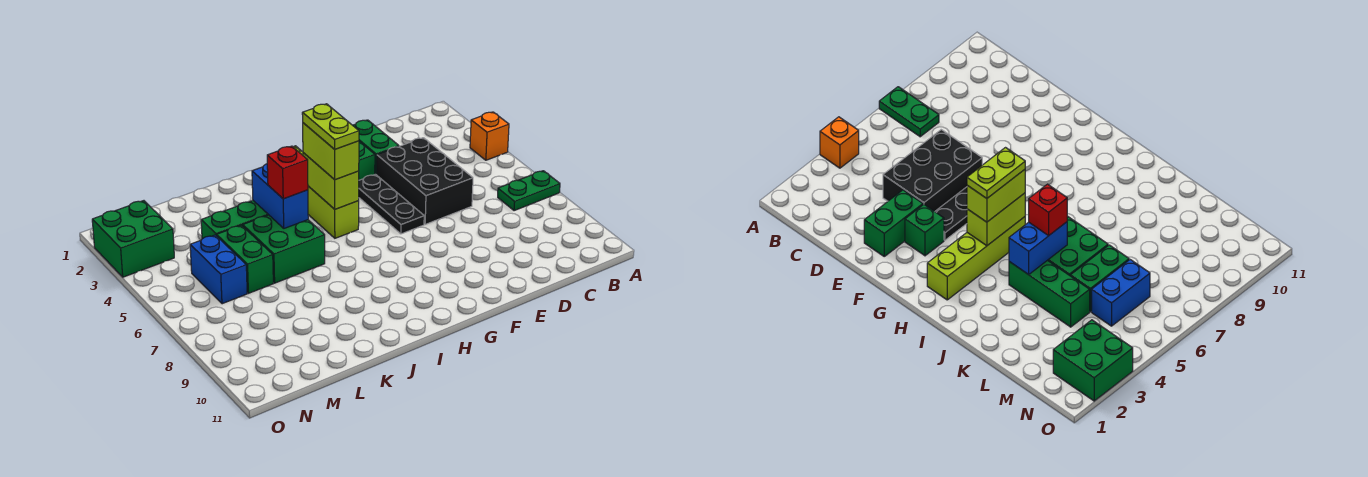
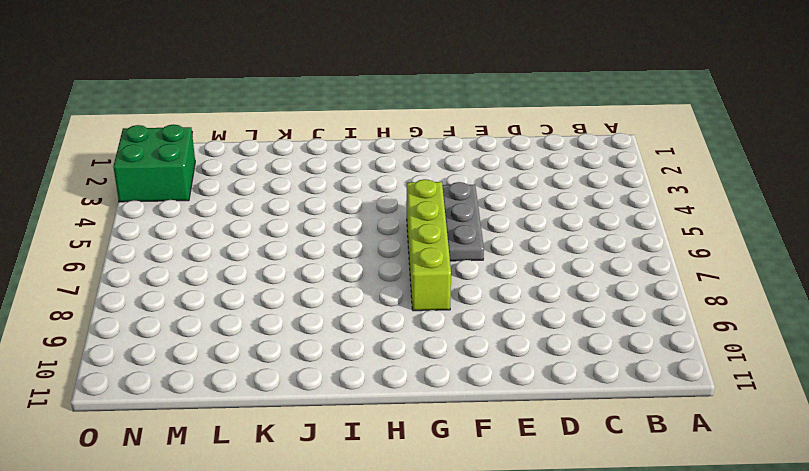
grey 1x3 plate [442,182,484,261] -> black 1x3 plate [359,174,424,234]
lime 1x4 brick [407,179,451,311] -> lime 1x4 brick moved to [294,146,359,238]
none -> orange 1x1 brick [470,112,509,160]
none -> green 1x2 plate [498,171,560,211]
none -> black 2x3 brick [377,138,473,224]

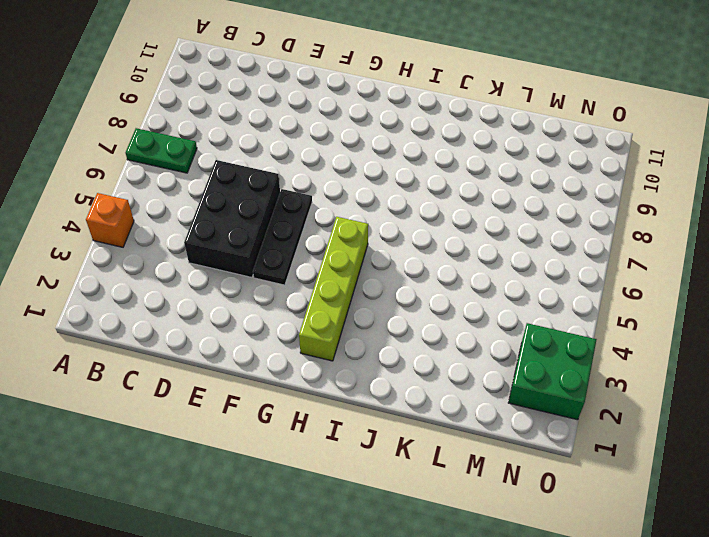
none -> green 1x2 brick [353,120,399,175]
none -> green 1x1 brick [359,142,375,180]
none -> green 1x3 brick [201,201,268,239]

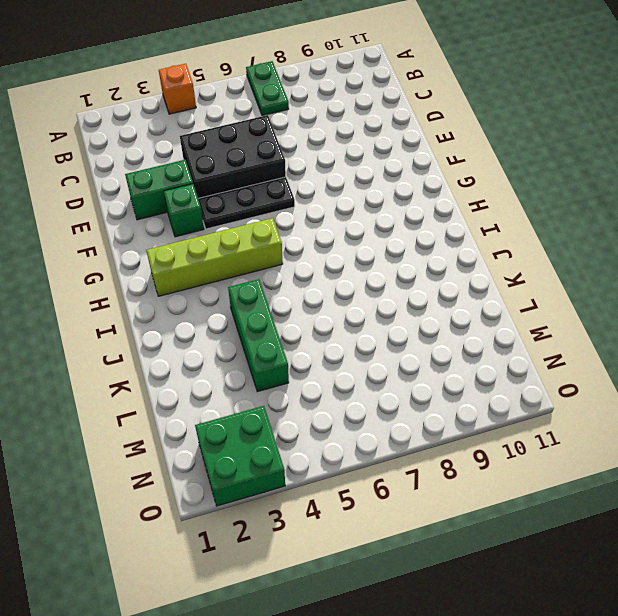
none -> green 2x2 brick [243,215,325,283]
none -> green 1x2 brick [217,225,273,293]
none -> blue 1x2 brick [190,235,247,304]

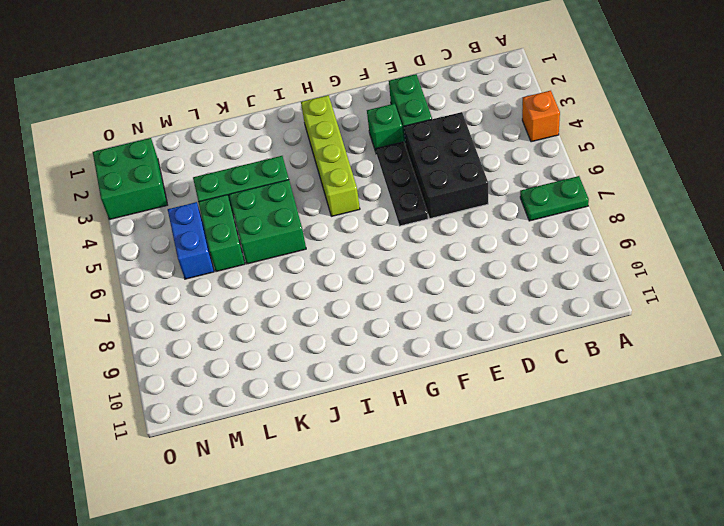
none -> lime 1x2 brick [303,153,359,209]
none -> blue 1x2 brick [252,164,308,228]
none -> lime 1x2 brick [303,123,359,180]

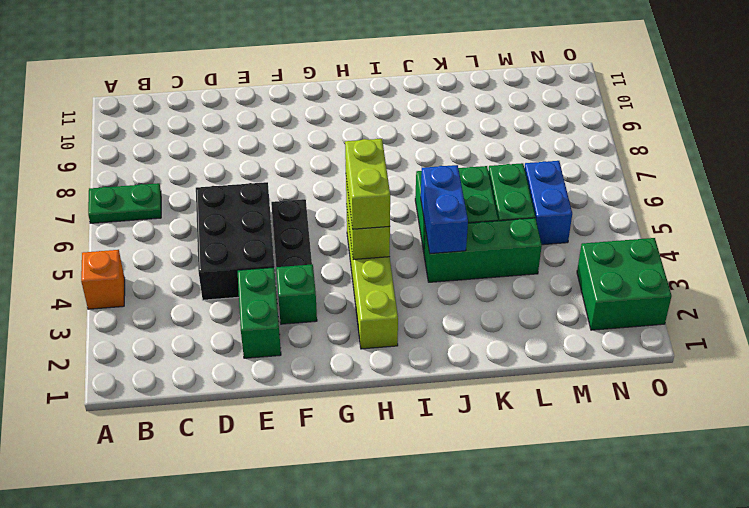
none -> red 1x1 brick [267,146,308,199]
none -> lime 1x2 plate [302,104,359,149]

